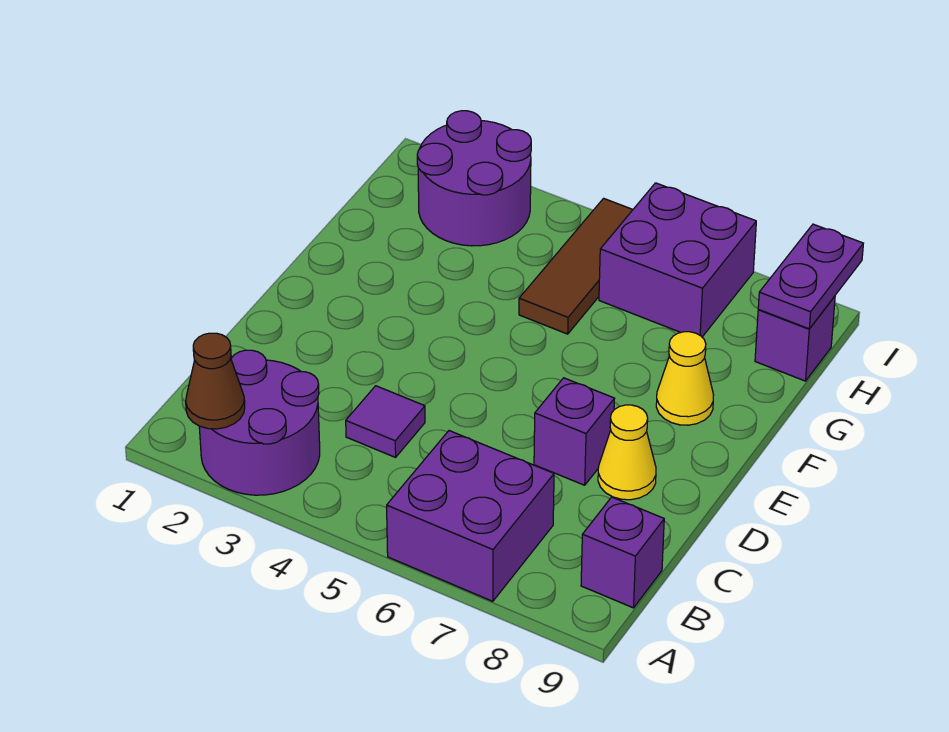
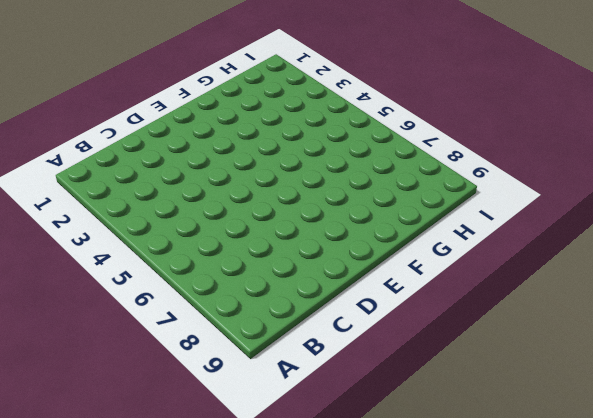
none -> purple 2x2 round brick [199,350,320,495]
none -> purple 2x2 brick [387,431,554,601]
none -> purple 1x1 brick [581,497,664,608]

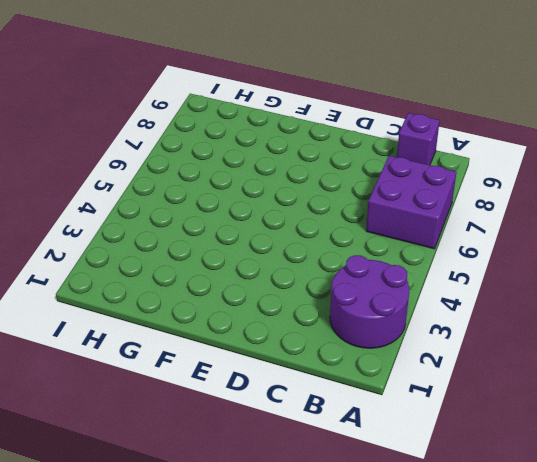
none -> purple 1x1 tile [346,386,425,457]
none -> purple 1x1 brick [534,378,615,485]
none -> yellow 1x1 cone [598,405,656,500]

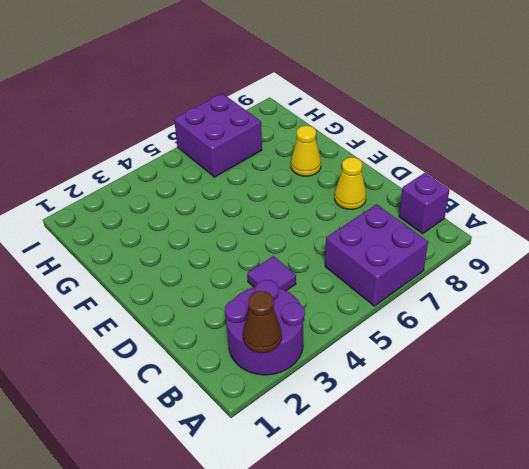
none -> purple 1x1 brick [534,378,615,485]
none -> brown 1x3 tile [519,198,633,334]
none -> purple 2x2 round brick [417,111,531,246]

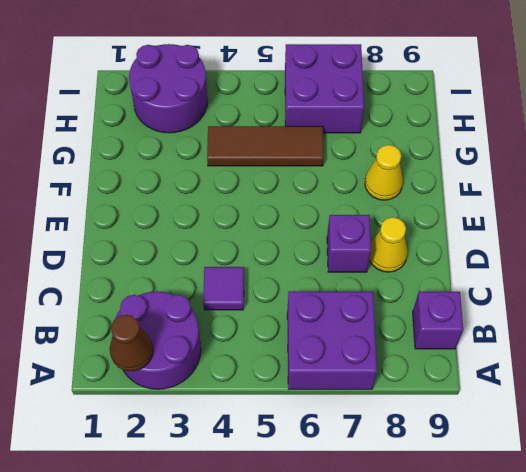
brown 1x3 tile [207,126,324,166] -> brown 1x3 tile turned to [519,198,633,334]
none -> purple 1x1 brick [755,296,835,381]
none -> purple 1x2 plate [758,224,863,329]

